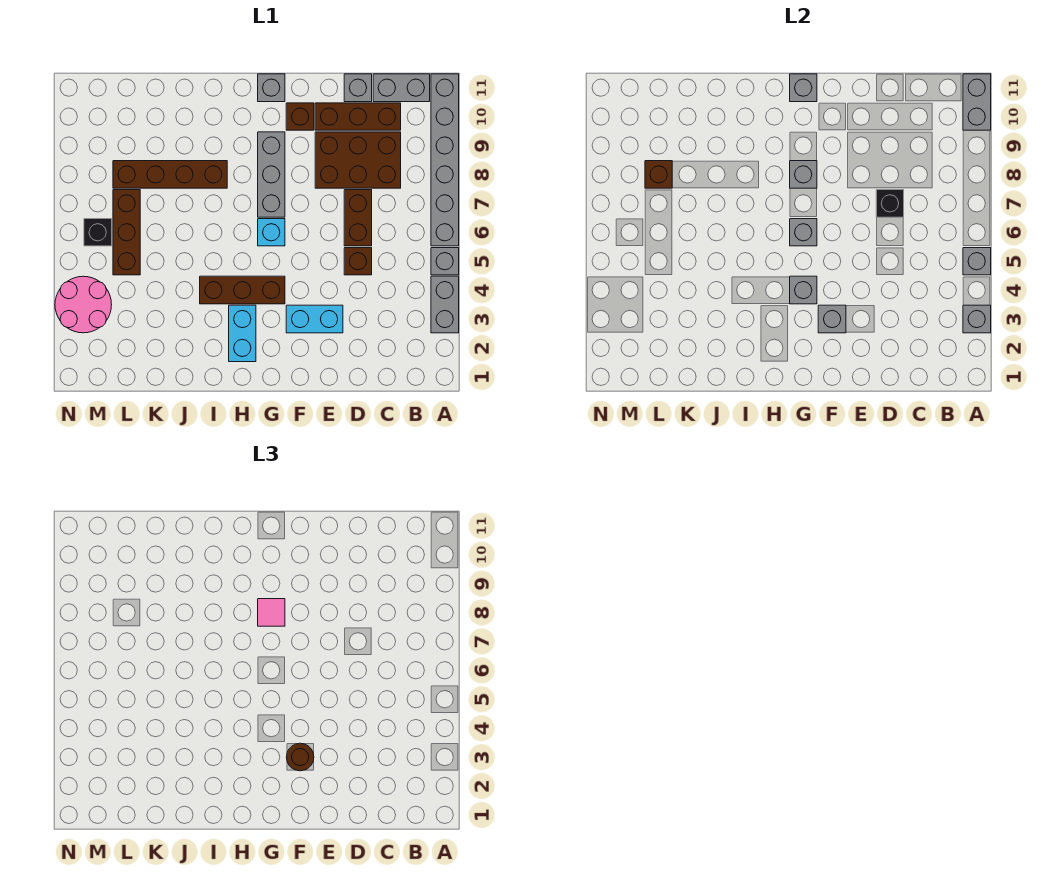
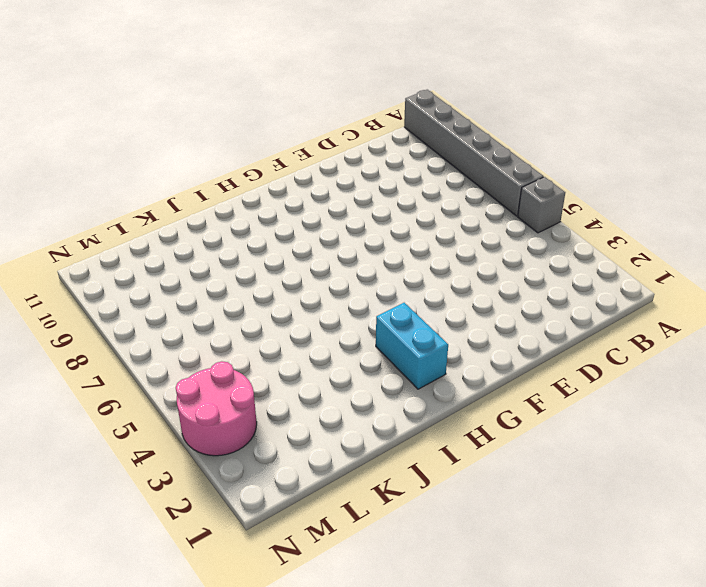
none -> grey 1x2 brick [431,276,459,333]
none -> grey 1x2 brick [373,74,430,102]
none -> brown 2x3 brick [315,132,401,188]
none -> brown 1x3 brick [315,103,401,130]

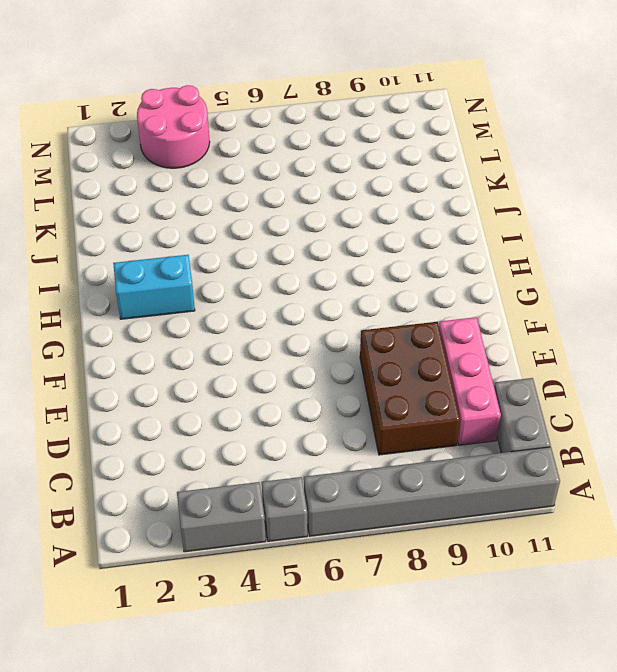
pink 1x3 brick [439,317,501,445] -> brown 1x3 brick [315,103,401,130]
none -> brown 1x1 brick [344,248,372,275]
none -> brown 1x2 brick [344,190,372,246]
none -> grey 1x1 brick [344,74,372,102]
none -> cyan 1x2 brick [286,305,343,333]

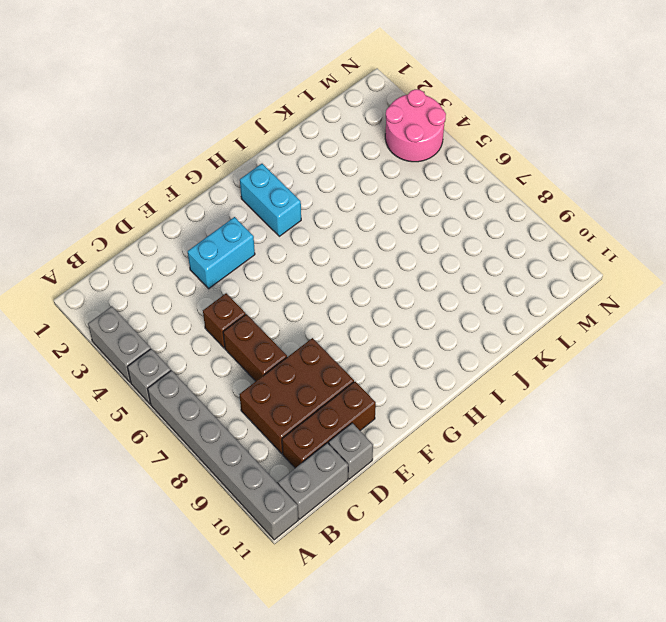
none -> brown 1x1 brick [286,103,314,130]
none -> brown 1x3 brick [200,276,285,304]
none -> cyan 1x1 brick [258,219,285,246]
none -> grey 1x3 brick [258,132,285,217]

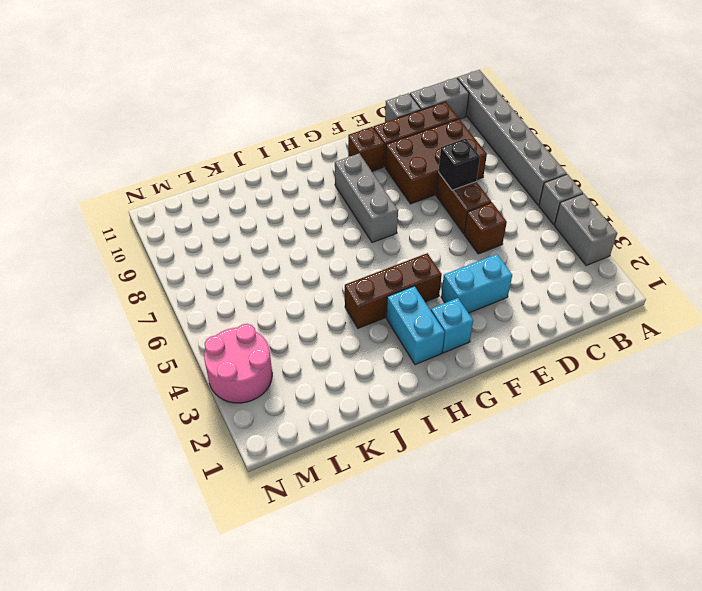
cyan 1x1 brick [431,298,473,353] -> cyan 1x1 brick moved to [258,219,285,246]
none -> grey 1x1 brick [258,74,285,102]
none -> brown 1x4 brick [113,161,227,188]
none -> brown 1x3 brick [113,190,140,275]
none -> black 1x1 brick [84,219,112,246]

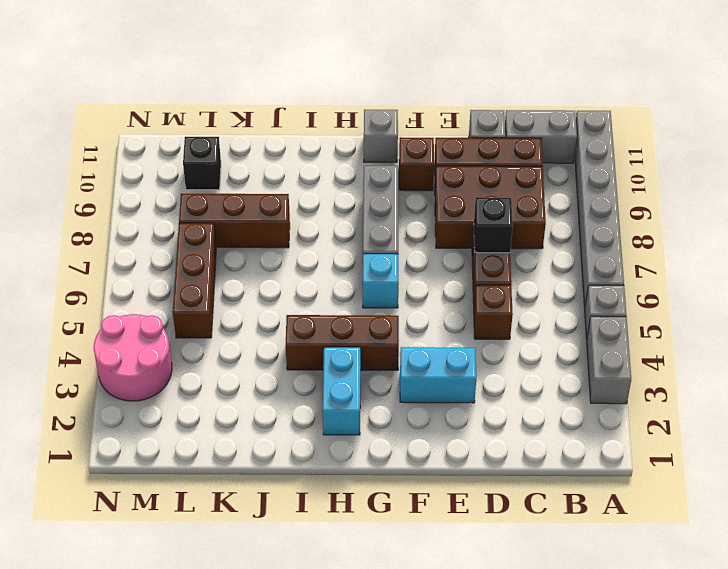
brown 1x3 brick [179,194,290,248] -> brown 1x4 brick [113,161,227,188]
black 1x1 brick [183,137,221,190] -> black 1x1 brick moved to [84,219,112,246]
none -> grey 1x1 brick [963,305,991,333]
none -> grey 1x1 brick [963,248,991,275]
none -> grey 1x2 brick [963,74,991,130]
none -> grey 1x1 brick [818,305,846,333]

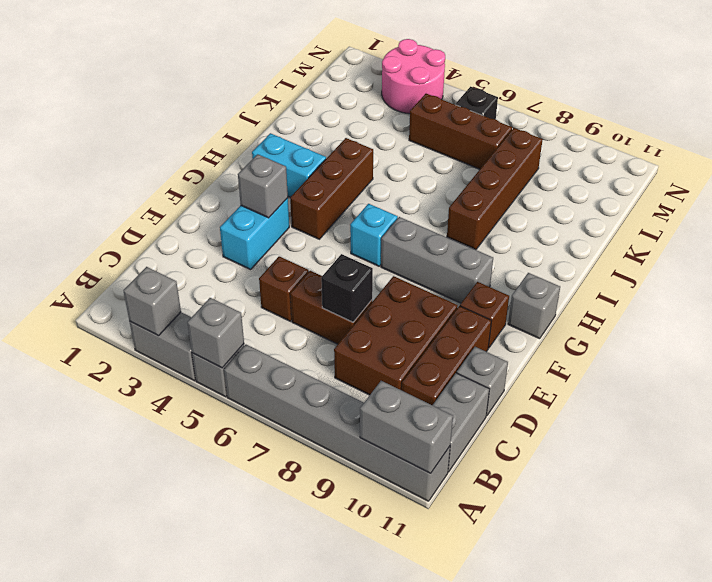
none -> grey 1x1 brick [790,276,817,304]
none -> grey 1x1 brick [790,219,817,246]
none -> grey 1x1 brick [790,161,817,188]
none -> grey 1x1 brick [790,74,817,102]

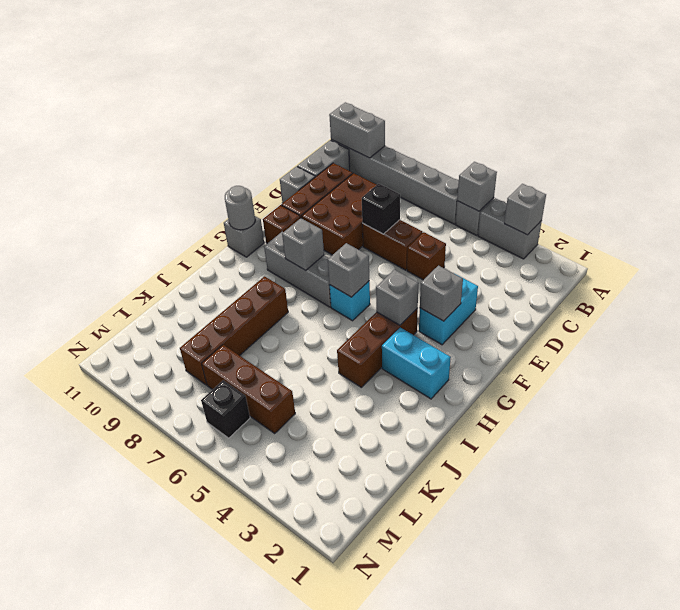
grey 1x1 round brick [225,186,255,230] -> grey 1x1 brick [790,74,817,102]
none -> pink 2x2 round brick [55,276,112,333]
none -> brown 1x1 brick [645,161,672,188]
none -> brown 1x1 round brick [286,743,314,771]
none -> pink 1x1 tile [258,599,285,626]

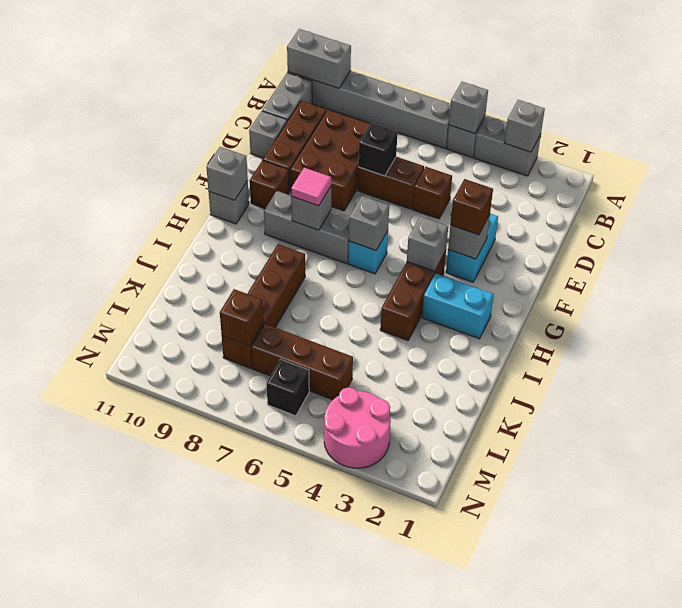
brown 1x1 brick [451,179,493,235] -> brown 1x1 round brick [286,743,314,771]

